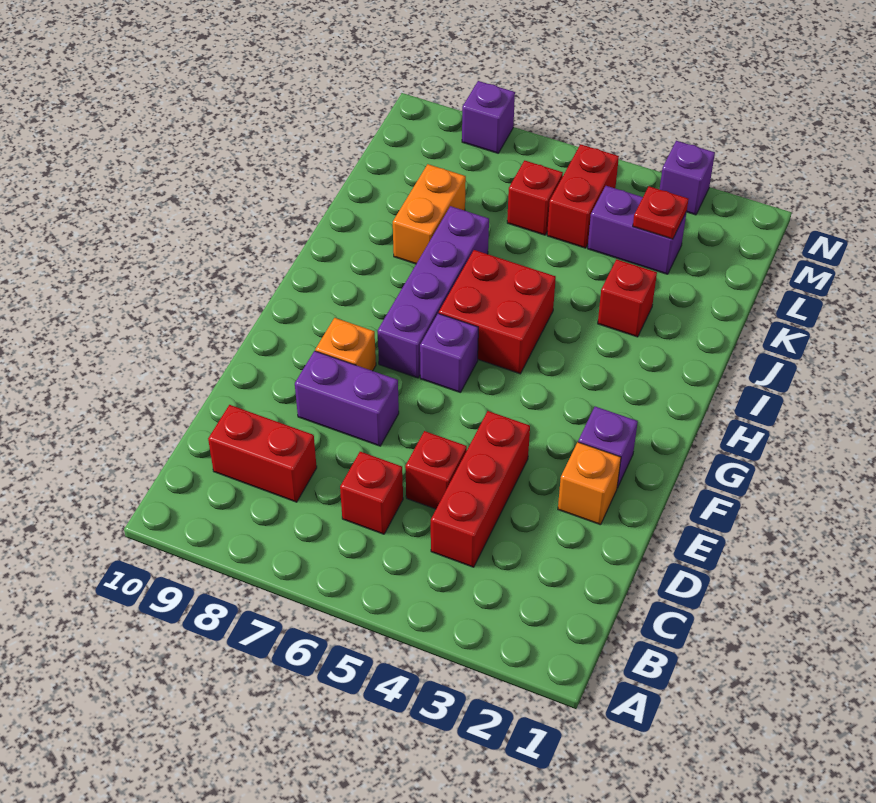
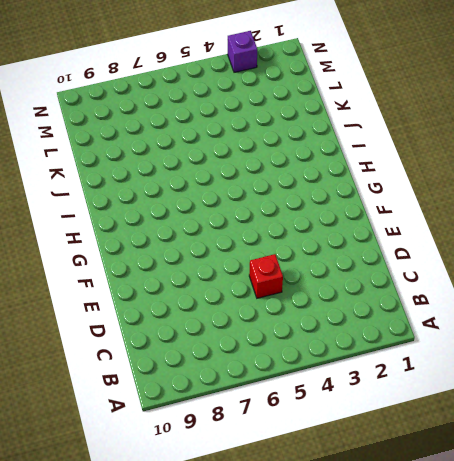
none -> red 1x3 brick [431,411,530,567]
none -> red 1x1 brick [340,452,403,534]
none -> red 1x2 brick [208,405,317,502]

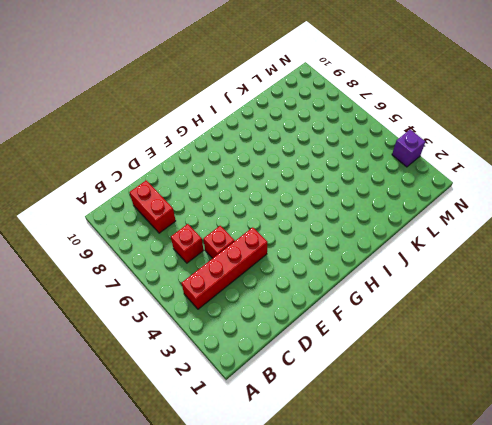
red 1x4 brick [182,227,268,309] -> red 1x3 brick [431,411,530,567]
none -> orange 1x1 brick [558,442,621,525]
none -> purple 1x2 brick [295,351,399,446]
none -> purple 1x1 brick [578,407,638,488]

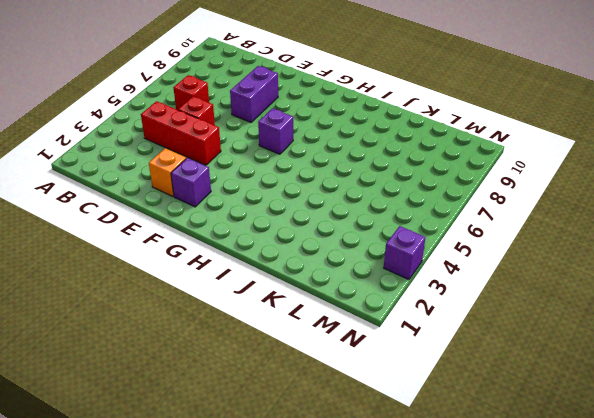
none -> red 1x2 brick [208,405,317,502]
none -> orange 1x1 brick [315,318,376,371]
none -> purple 1x4 brick [378,206,489,378]

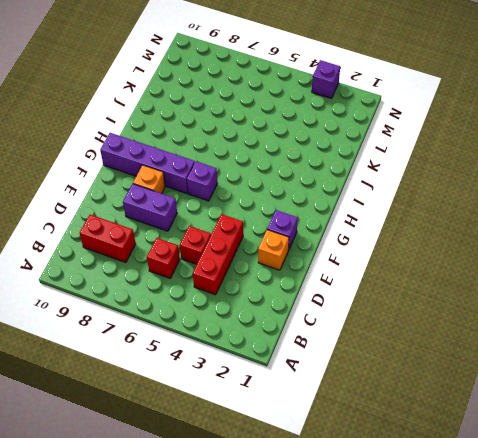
purple 1x4 brick [100,133,195,193] -> purple 1x4 brick turned to [378,206,489,378]
none -> red 2x2 brick [439,250,556,374]
none -> red 1x1 brick [598,259,657,337]
none -> orange 1x2 brick [393,164,466,264]

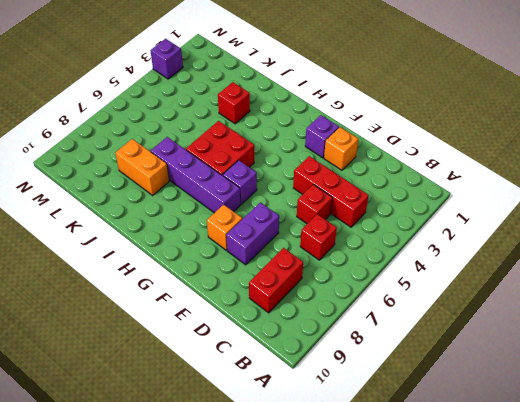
none -> purple 1x2 brick [588,186,687,274]
none -> red 1x2 brick [547,144,619,248]
none -> red 1x1 brick [507,160,563,235]

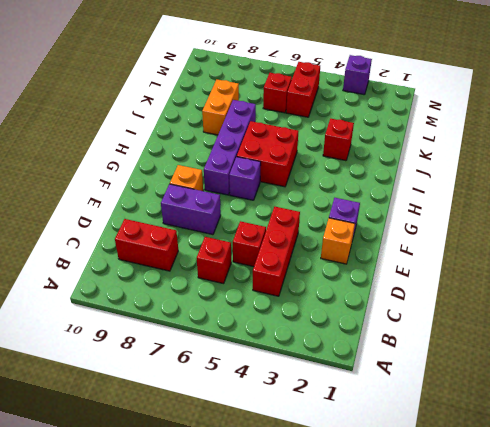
none -> purple 1x2 brick [588,186,687,274]
none -> purple 1x1 brick [462,81,515,153]
none -> red 1x1 plate [633,186,688,239]

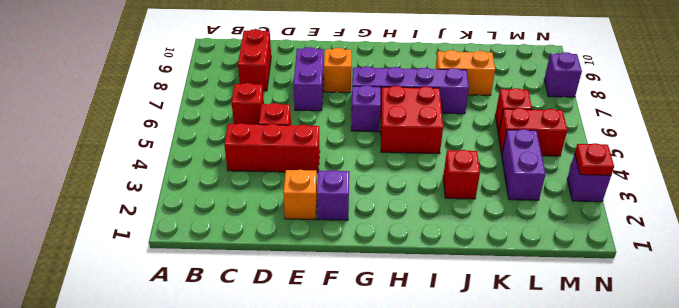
red 1x1 plate [575,143,614,175] -> red 1x1 plate moved to [633,186,688,239]

